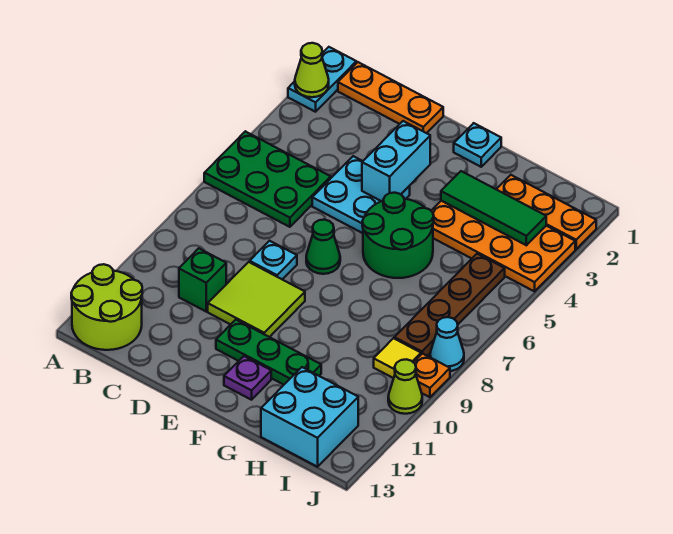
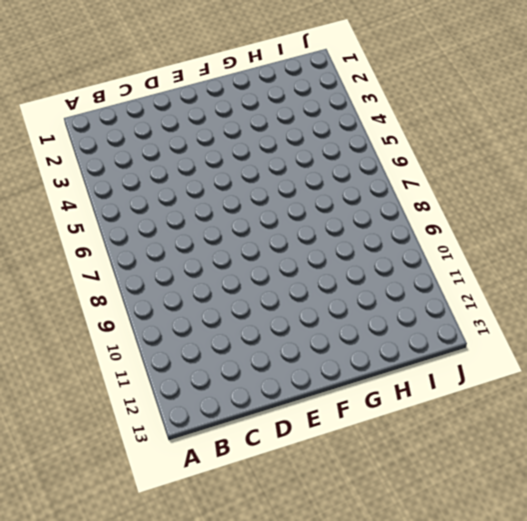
none -> cyan 1x2 plate [288,47,356,112]
none -> green 2x3 plate [204,131,331,227]
none -> lime 2x2 round brick [71,264,142,350]

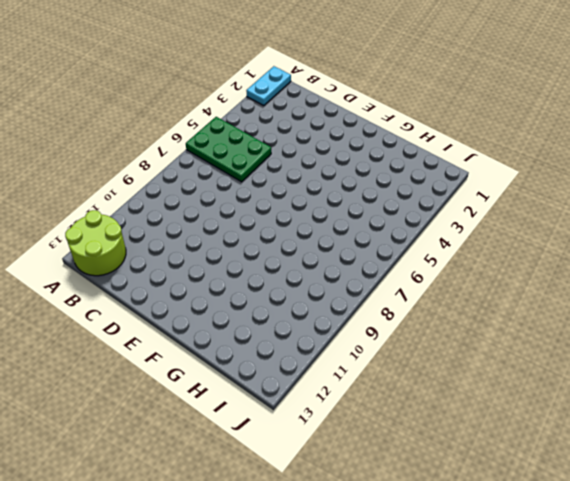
none -> orange 1x3 plate [338,62,443,133]
none -> green 1x1 brick [179,248,226,311]
none -> cyan 2x2 plate [312,156,410,233]

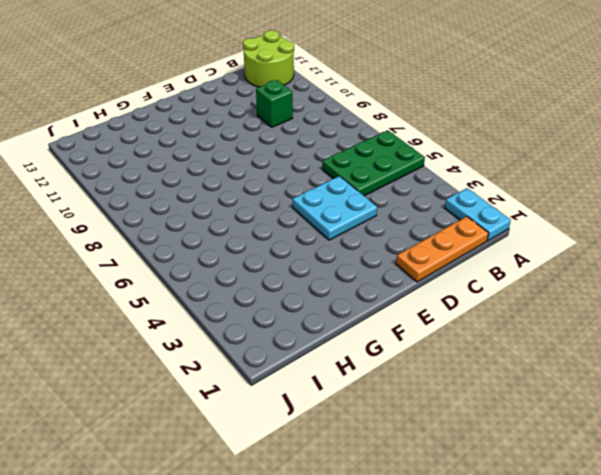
none -> cyan 1x1 plate [250,241,297,279]
none -> lime 2x2 tile [208,262,305,337]
none -> green 1x1 cone [306,220,340,274]

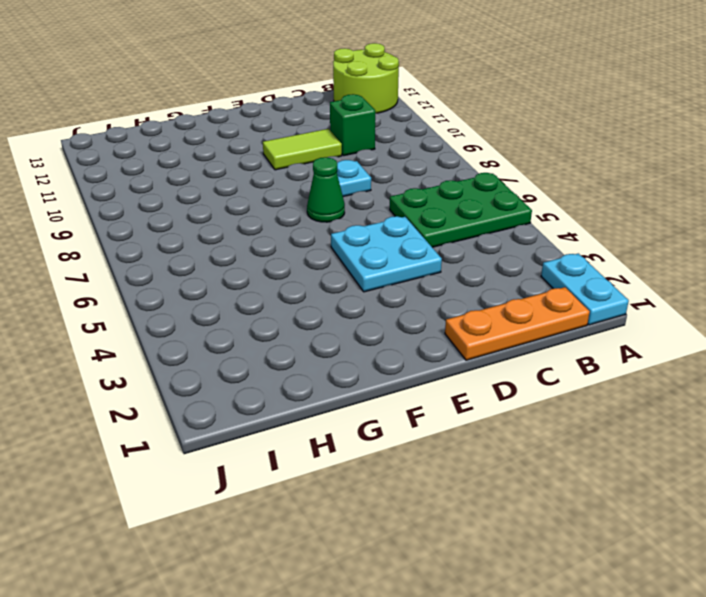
lime 1x2 tile [263,129,342,170] -> lime 2x2 tile [208,262,305,337]
none -> green 1x3 plate [216,320,321,385]
none -> cyan 1x1 plate [454,123,501,167]
none -> green 2x2 round brick [362,193,434,278]

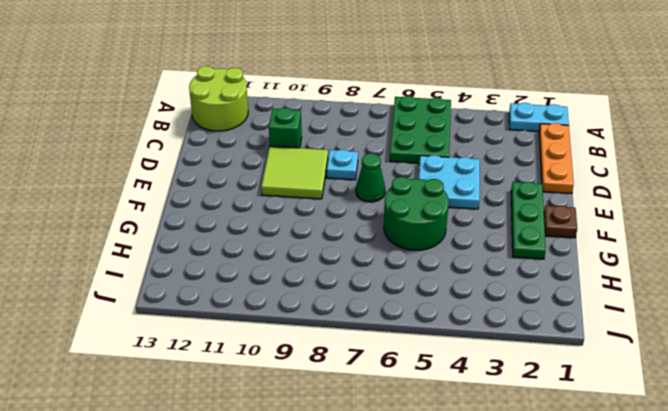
green 1x3 plate [511,182,546,259] -> green 1x3 plate moved to [216,320,321,385]
brown 1x1 plate [544,206,577,238] -> cyan 1x1 plate [454,123,501,167]
none -> purple 1x1 plate [224,356,271,400]
none -> orange 2x4 plate [431,201,575,291]
none -> orange 1x3 plate [496,175,596,249]

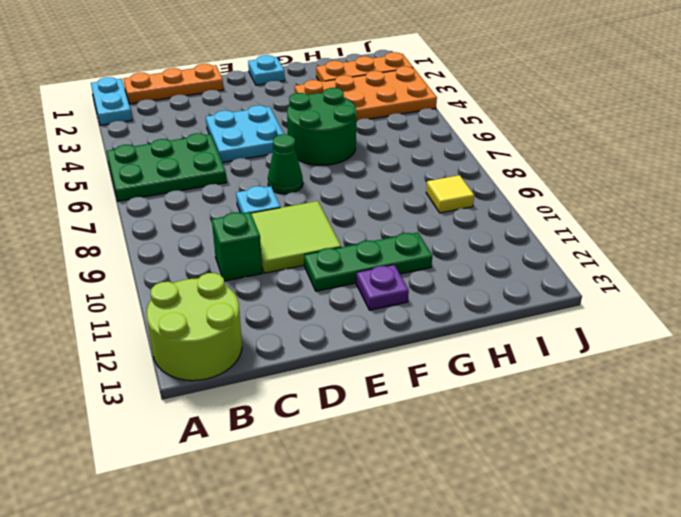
none -> cyan 2x2 brick [261,367,358,467]
none -> brown 1x4 plate [394,254,505,356]
none -> cyan 1x1 cone [430,317,464,371]

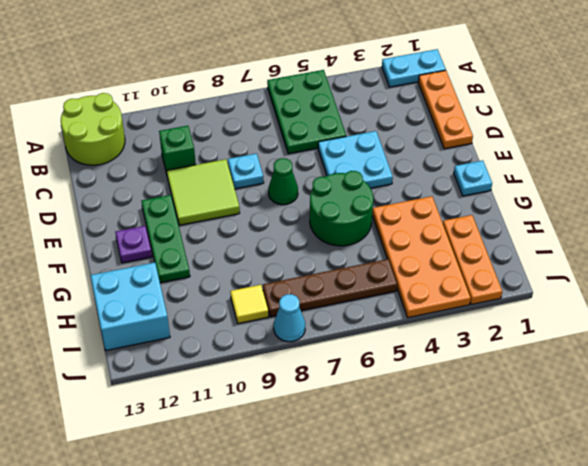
none -> orange 1x1 plate [413,354,450,397]
none -> lime 1x1 cone [388,359,422,414]
none -> lime 1x1 cone [295,43,329,97]

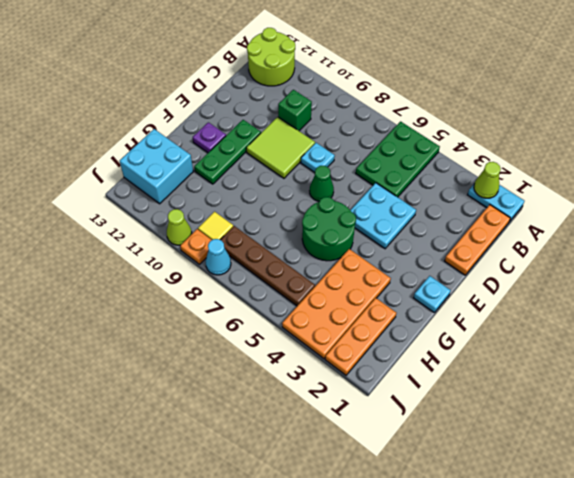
none -> cyan 1x2 brick [362,121,430,201]
none -> green 1x3 tile [441,171,546,245]

